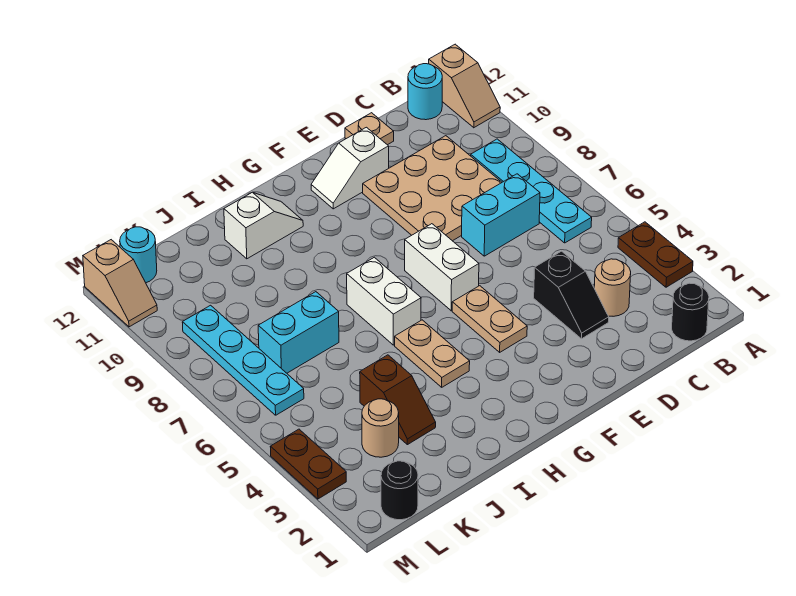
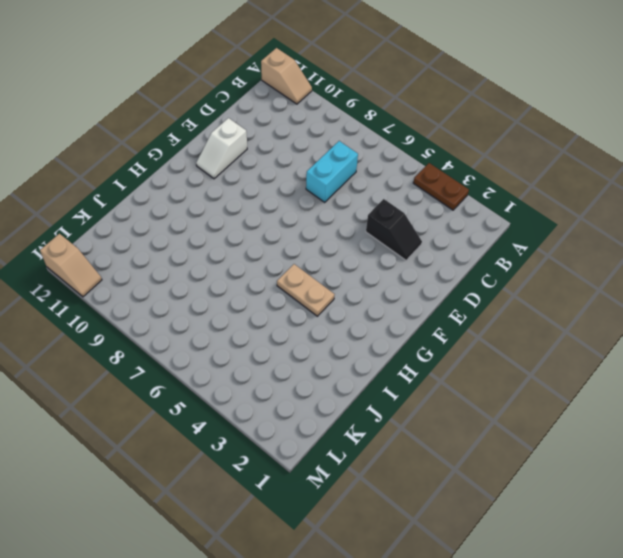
none -> black 1x1 round brick [672,283,709,341]
none -> cyan 1x4 plate [471,139,592,243]
none -> cyan 1x1 round brick [408,64,442,120]

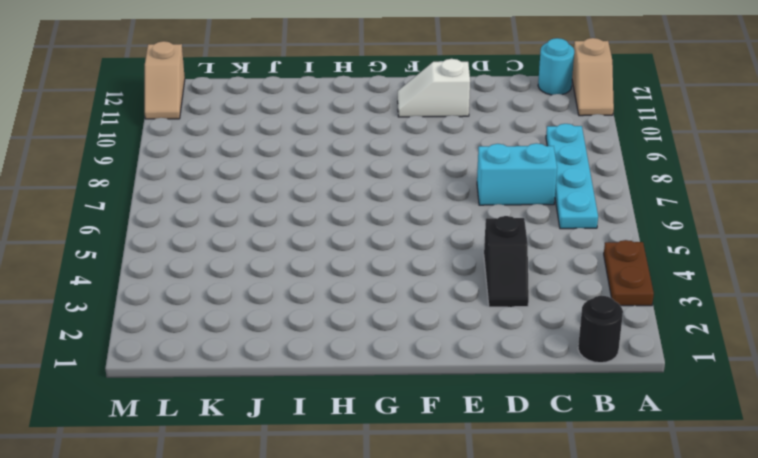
none -> tan 1x1 round brick [594,259,631,316]
none -> tan 3x3 plate [363,136,502,241]
none -> tan 1x1 plate [345,113,394,145]

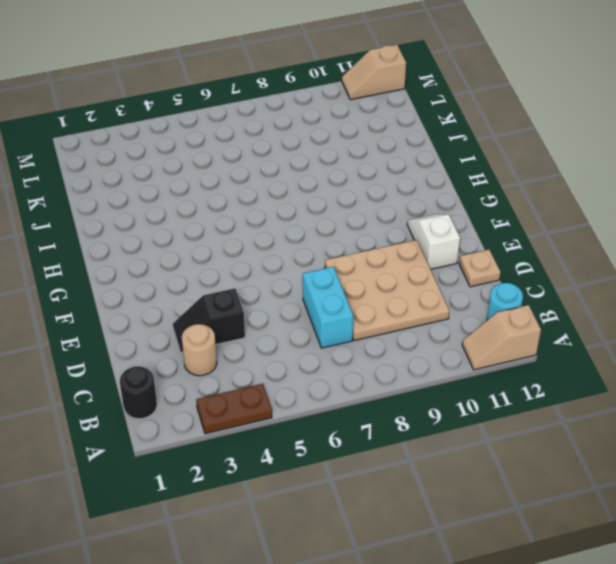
none -> cyan 1x4 plate [471,139,592,243]
none -> tan 1x2 plate [452,286,527,352]
none -> white 1x2 brick [405,224,479,311]

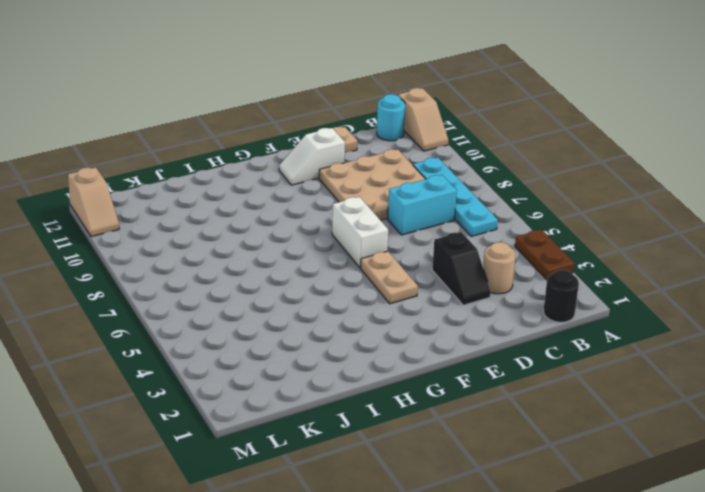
none -> tan 1x2 plate [395,320,470,387]
none -> white 1x2 brick [347,257,421,345]
none -> white 1x2 slope [224,192,303,259]

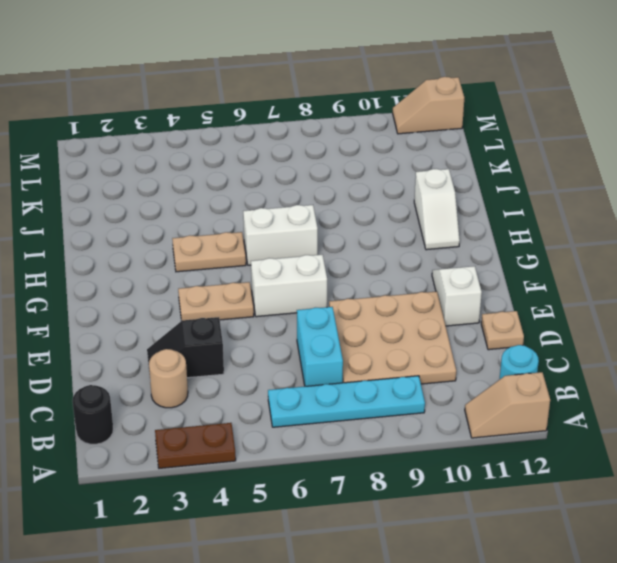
none -> brown 1x2 slope [360,355,436,445]
none -> cyan 1x2 brick [258,292,339,373]
none -> tan 1x1 round brick [362,399,399,457]

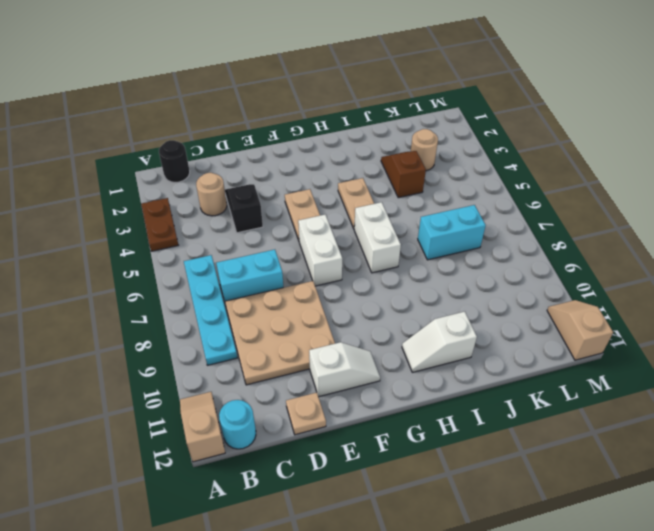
none -> black 1x1 round brick [381,461,418,520]
none -> cyan 1x4 plate [182,305,304,415]
none -> cyan 1x1 round brick [120,227,157,283]

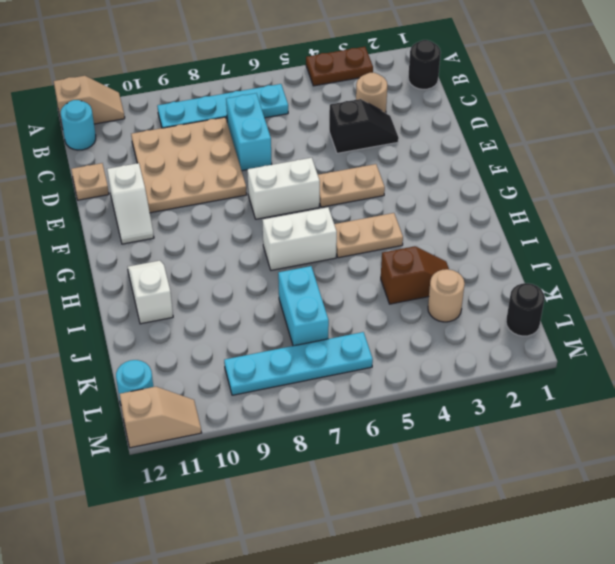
none -> brown 1x2 plate [270,429,346,499]

